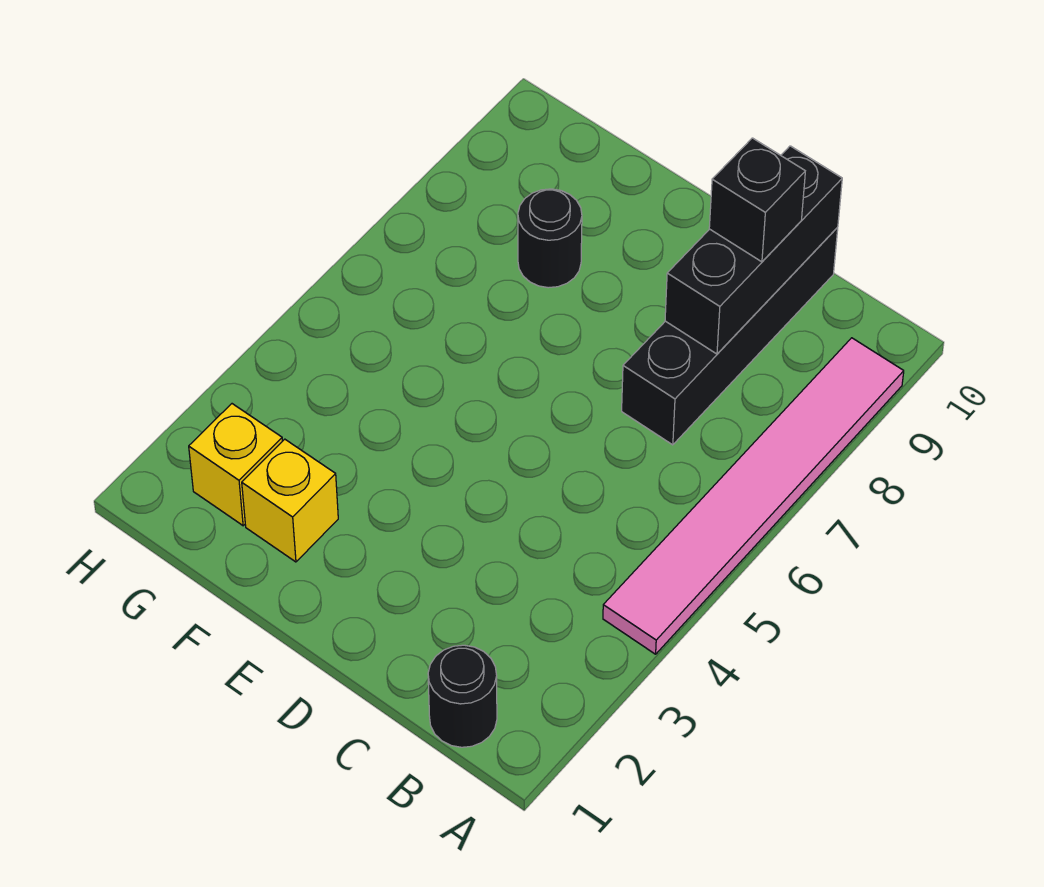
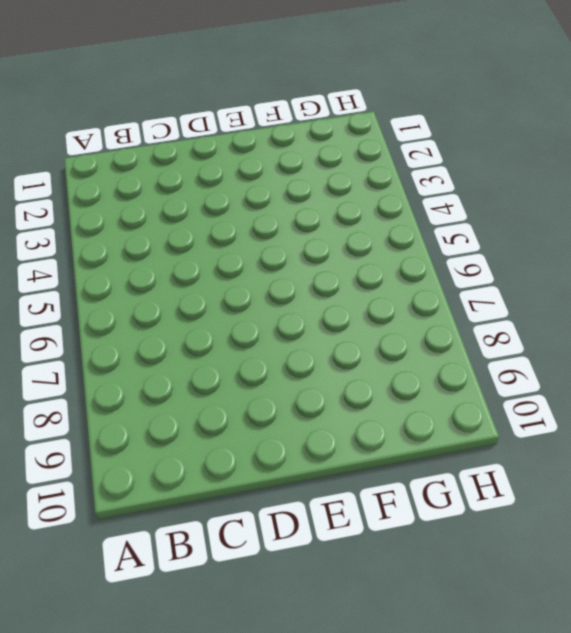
none -> pink 1x6 tile [603,338,904,654]
none -> black 1x1 round brick [428,645,497,747]

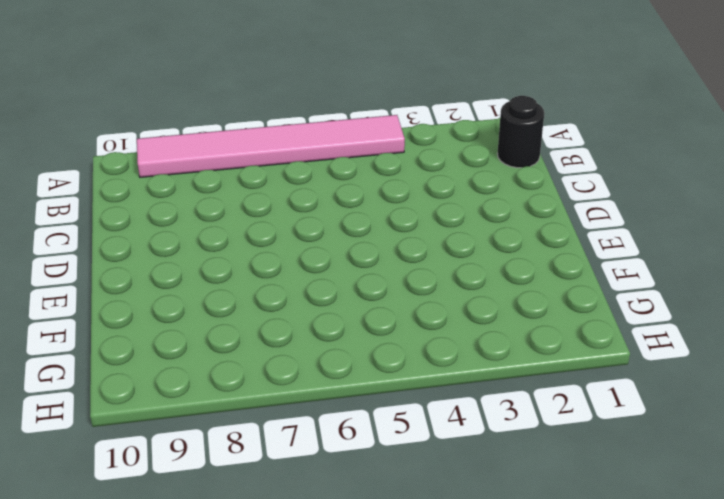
none -> black 1x4 brick [622,228,838,445]
none -> yellow 1x1 brick [242,439,338,562]

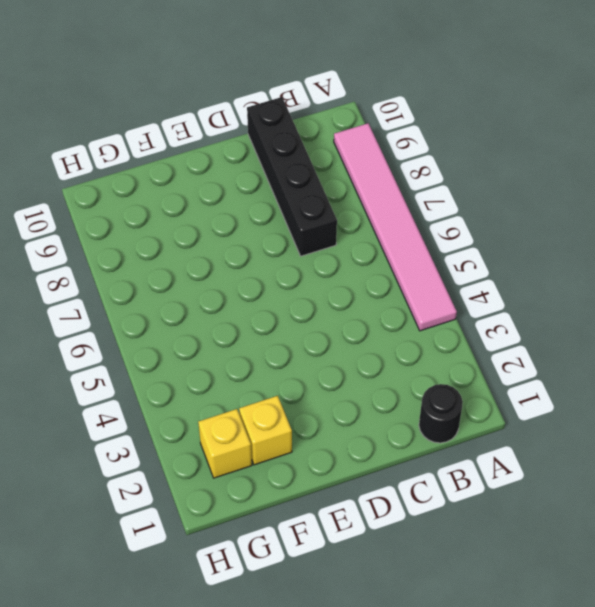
none -> black 1x1 round brick [518,189,582,288]
none -> black 1x3 brick [665,146,842,354]

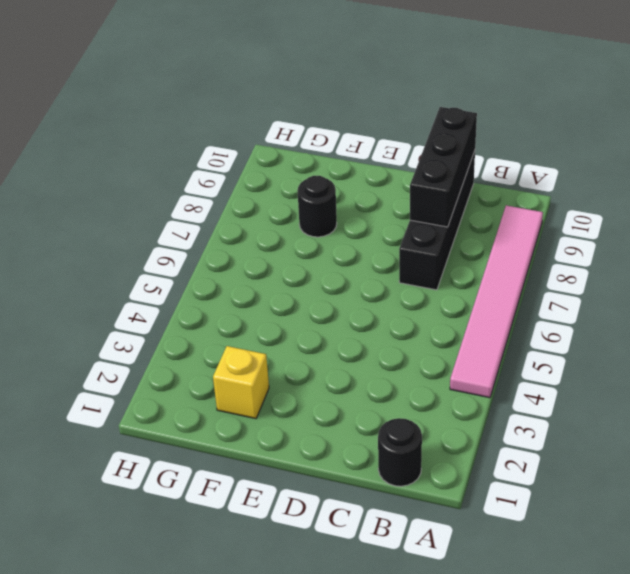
none -> yellow 1x1 brick [189,404,282,526]
none -> black 1x1 brick [709,138,805,262]

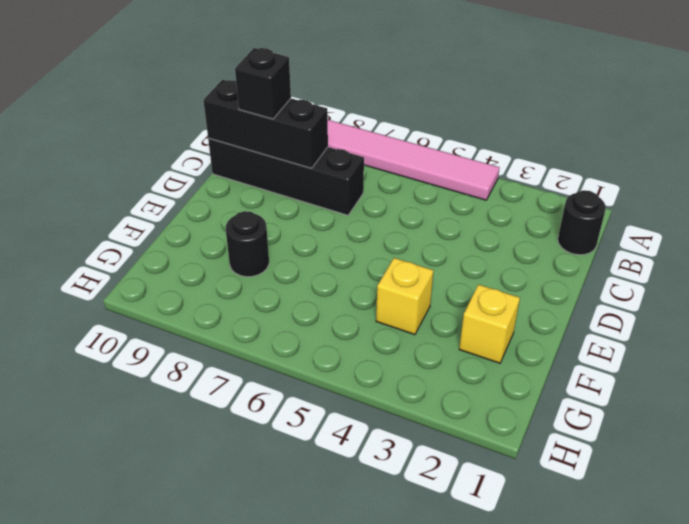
yellow 1x1 brick [376,258,433,335] -> yellow 1x1 brick moved to [189,404,282,526]

